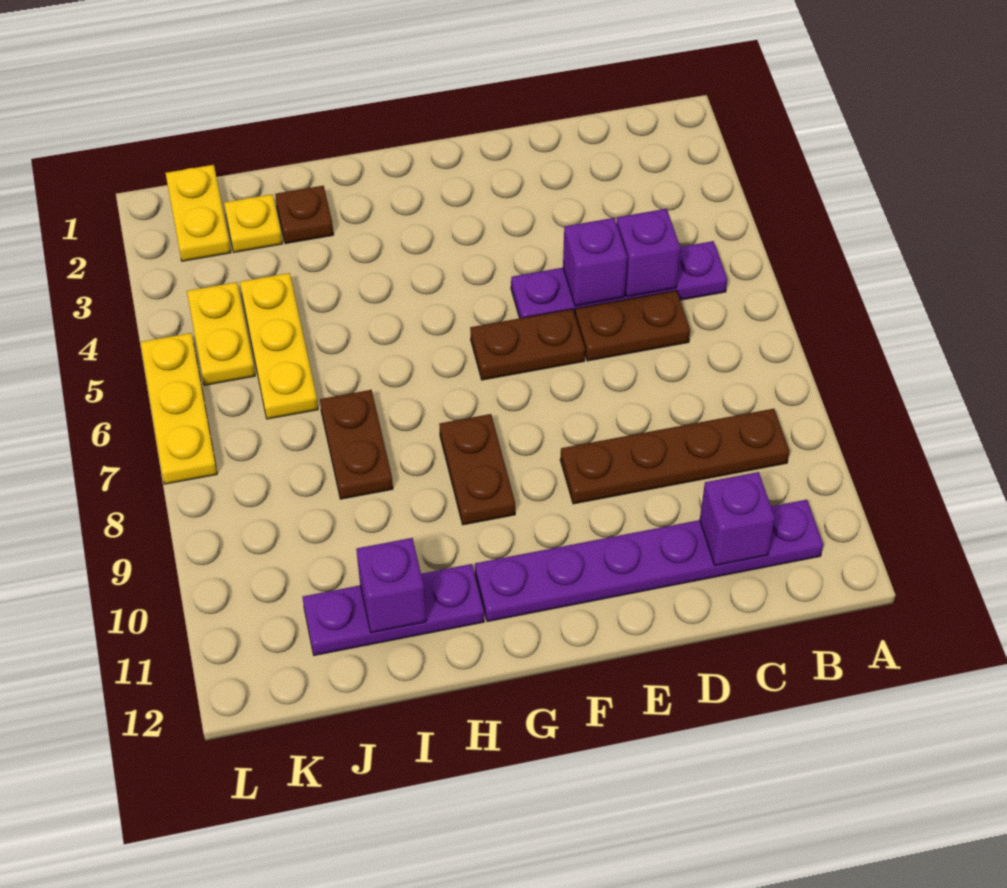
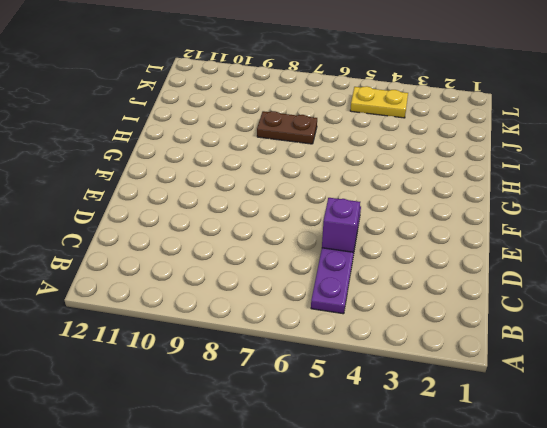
none -> brown 1x4 plate [560,409,790,504]
none -> purple 1x6 plate [475,500,823,622]
none -> brown 1x2 plate [575,290,690,361]

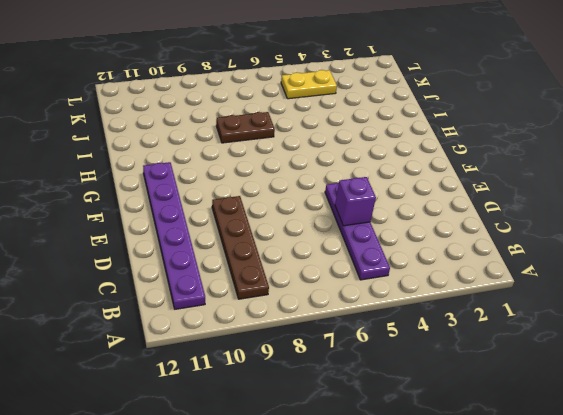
none -> brown 1x2 plate [575,290,690,361]
none -> brown 1x2 plate [470,309,585,380]
none -> brown 1x2 plate [439,414,515,525]

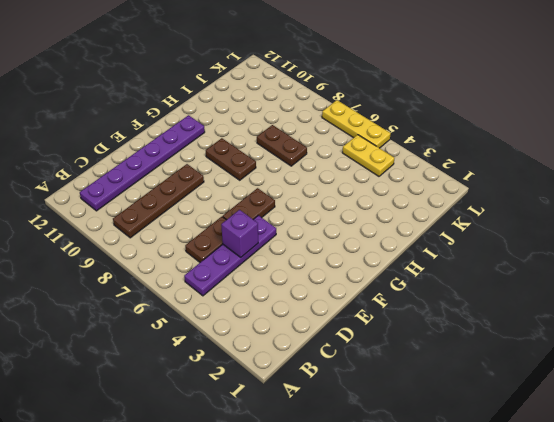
none -> purple 1x3 plate [302,564,484,655]
none -> brown 1x1 plate [275,186,334,244]
none -> yellow 1x1 plate [224,194,282,252]

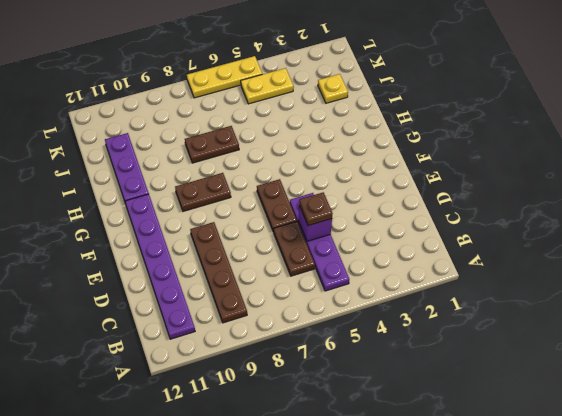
brown 1x1 plate [299,192,333,226] -> brown 1x1 plate moved to [275,186,334,244]
none -> yellow 1x3 plate [240,273,318,419]
none -> yellow 1x2 plate [166,165,231,261]
none -> purple 1x1 brick [617,209,680,297]

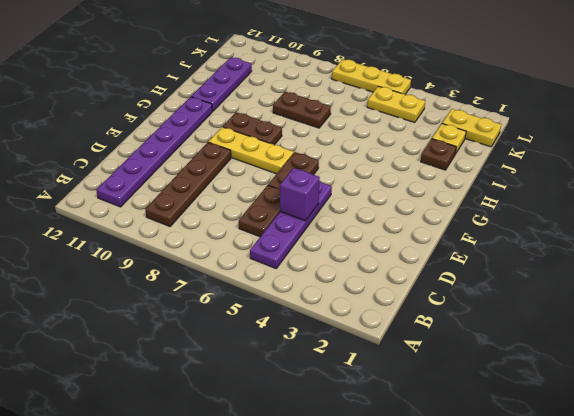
yellow 1x3 plate [209,127,294,174] -> yellow 1x3 plate moved to [240,273,318,419]
none -> purple 1x1 brick [617,209,680,297]
none -> purple 1x1 brick [700,472,775,565]
none -> purple 1x1 brick [356,538,426,632]

